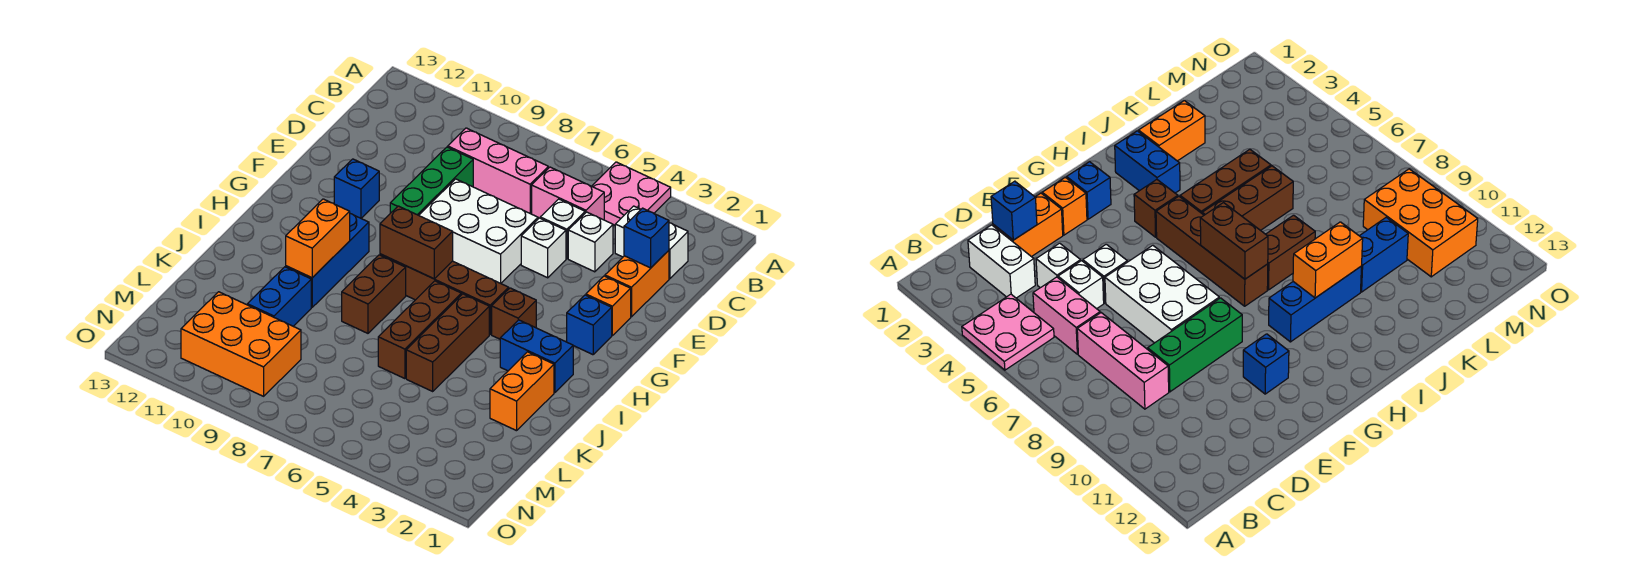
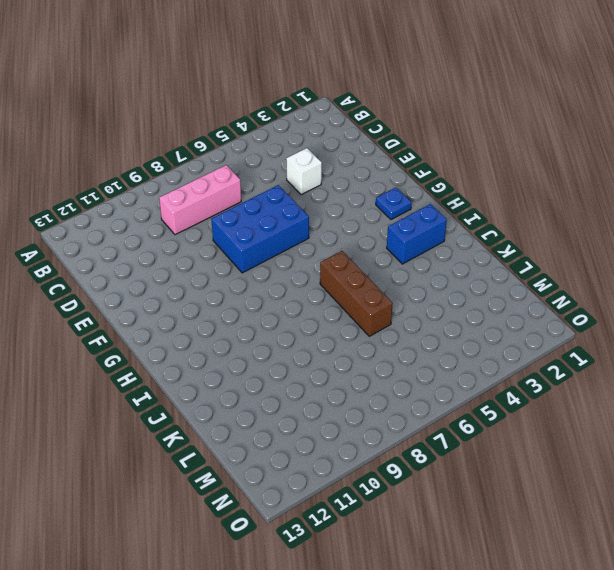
blue 2x3 brick [211,185,309,273] -> white 2x3 brick [419,179,538,283]
blue 1x1 plate [376,188,412,220] -> blue 1x1 brick [567,295,612,355]
none -> pink 2x2 plate [592,162,671,225]
none -> white 1x2 brick [615,206,688,279]
none -> pink 1x2 brick [532,167,604,220]

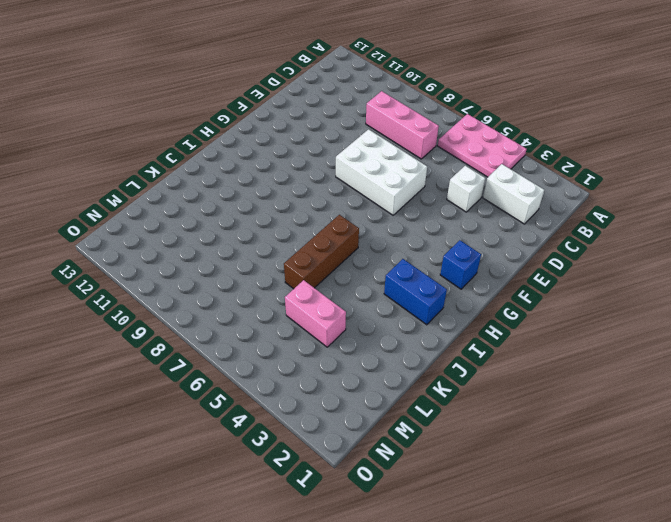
pink 2x3 plate [438,114,527,177] -> pink 2x2 plate [592,162,671,225]
pink 1x2 brick [285,280,346,347] -> pink 1x2 brick moved to [532,167,604,220]
none -> orange 1x2 brick [605,251,669,317]
none -> white 1x1 brick [540,199,585,259]
none -> green 1x3 brick [390,147,473,215]

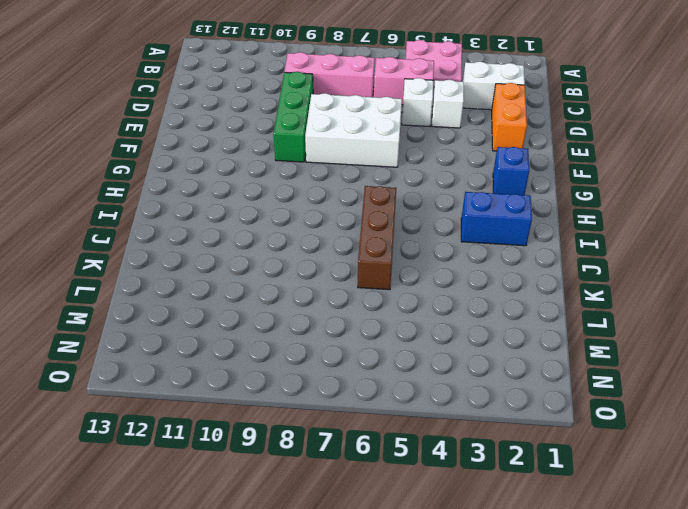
none -> white 1x1 brick [521,218,566,278]
none -> orange 1x1 brick [586,276,631,335]
none -> blue 1x1 brick [334,159,379,218]

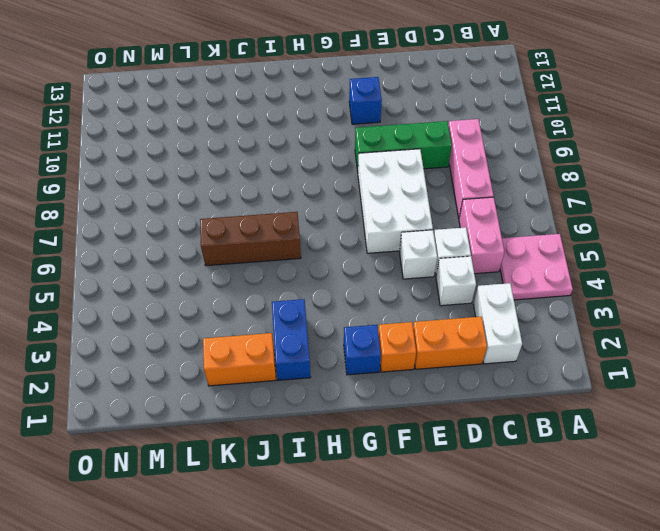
none -> brown 1x1 brick [492,288,536,339]
none -> brown 1x4 brick [380,254,509,334]
none -> blue 1x3 brick [286,214,369,307]

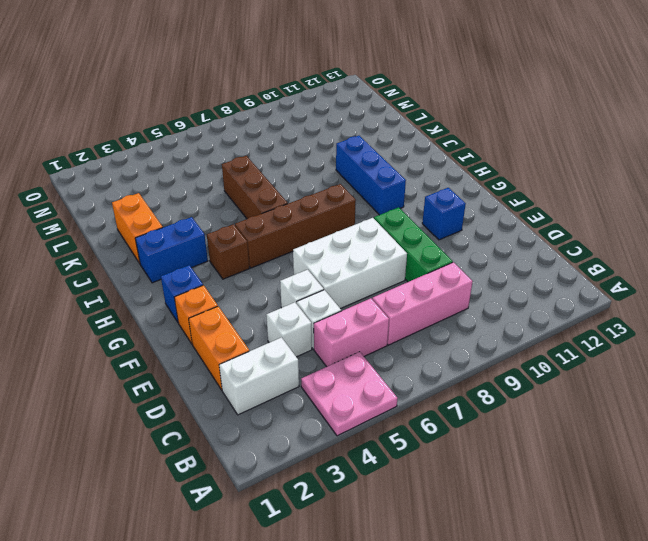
none -> brown 1x3 brick [406,294,489,391]
none -> brown 1x2 brick [342,255,406,333]
none -> blue 1x2 brick [247,267,311,326]

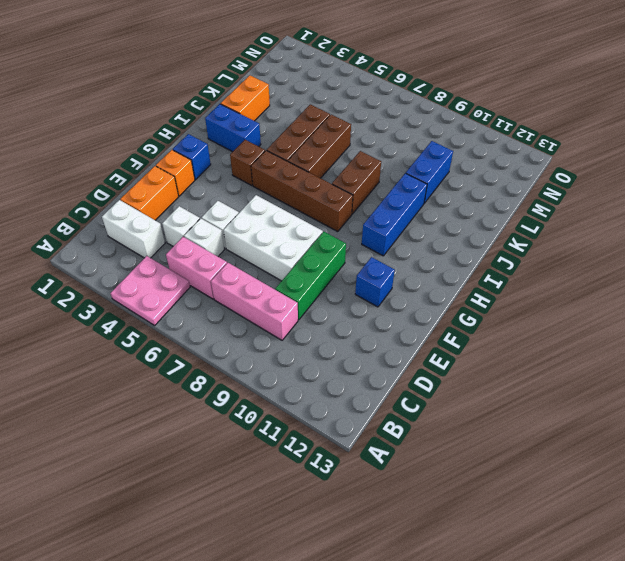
none -> orange 2x3 brick [181,292,301,396]
none -> blue 1x1 brick [624,208,669,268]
none -> brown 1x2 brick [380,206,453,279]

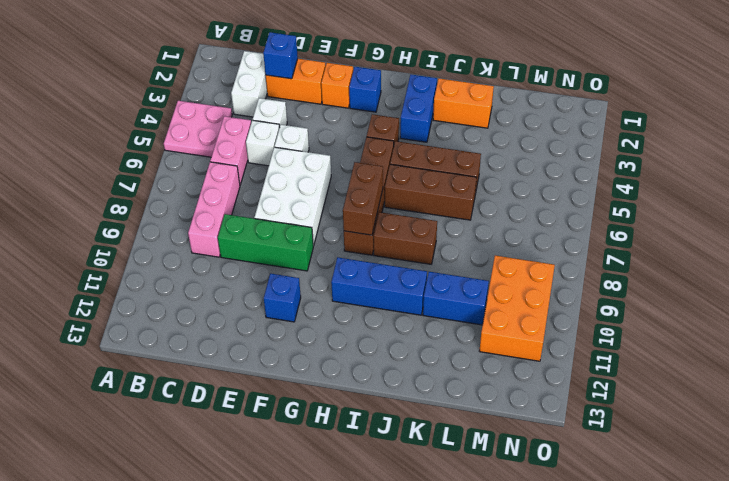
none -> orange 1x2 brick [286,199,350,278]

